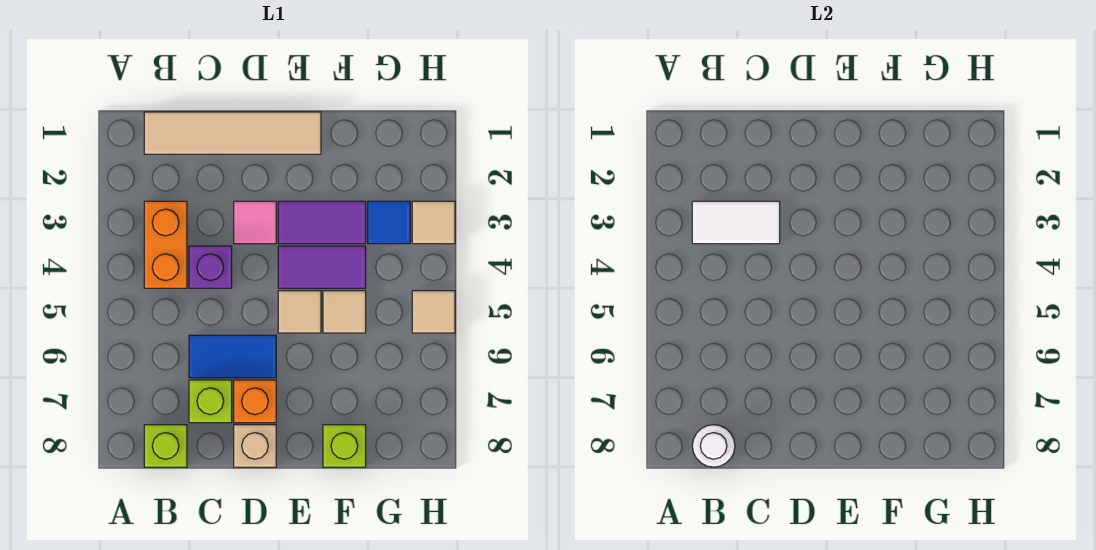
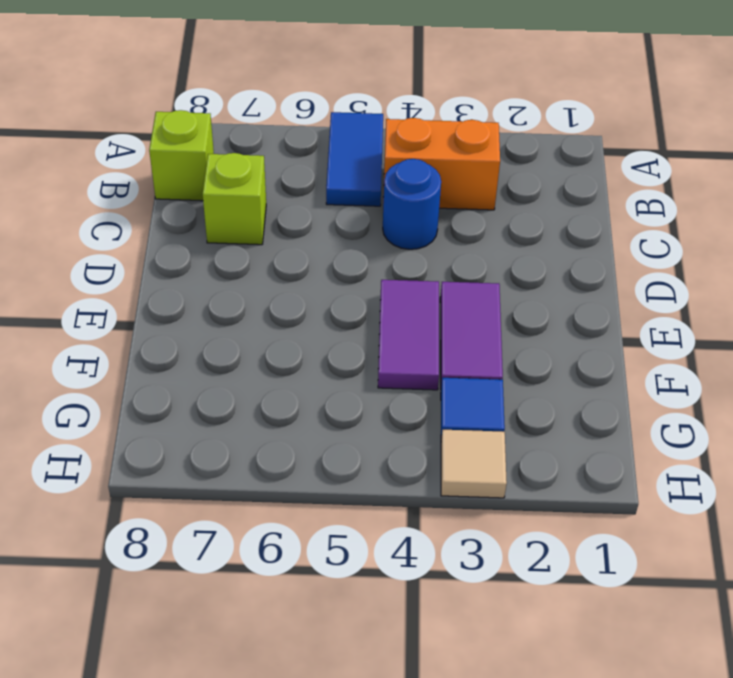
blue 1x2 tile [326,112,383,206] -> blue 1x2 tile moved to [189,335,276,378]
blue 1x1 round brick [383,159,441,249] -> purple 1x1 brick [189,246,232,288]
none -> tan 1x4 tile [144,112,321,154]
none -> pink 1x1 tile [234,201,276,244]
none -> orange 1x1 brick [234,380,276,423]

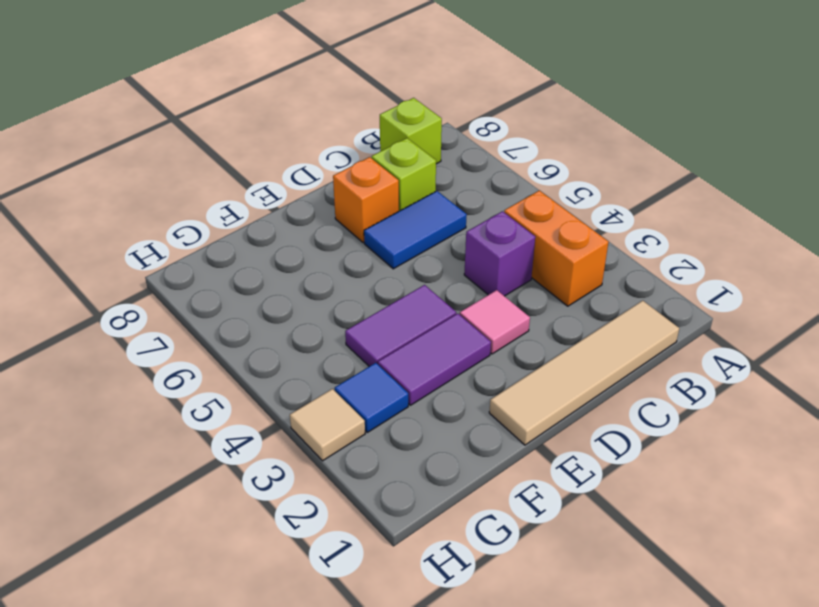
none -> tan 1x1 brick [234,425,276,467]
none -> tan 1x1 tile [278,291,321,333]
none -> tan 1x1 tile [323,291,366,333]

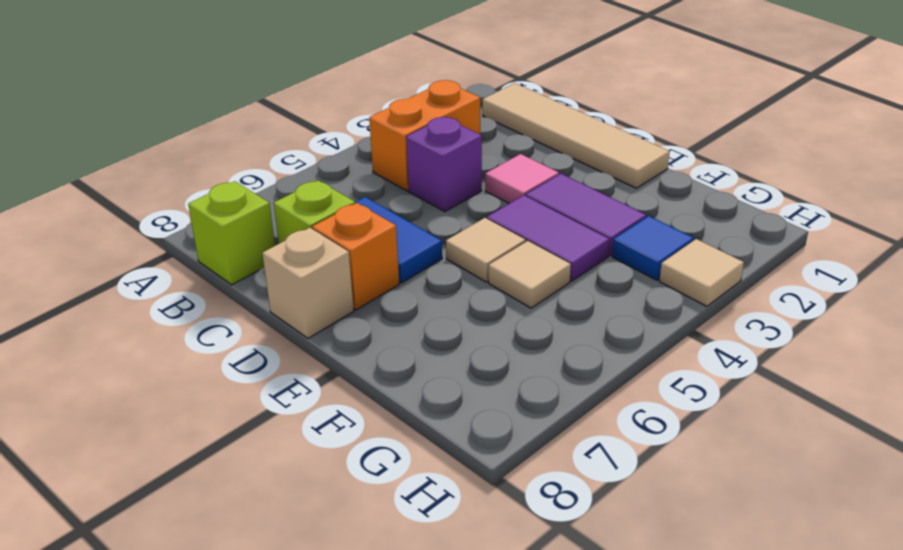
none -> lime 1x1 brick [323,425,366,467]
none -> tan 1x1 tile [412,291,455,333]
none -> white 1x2 tile [692,201,780,244]

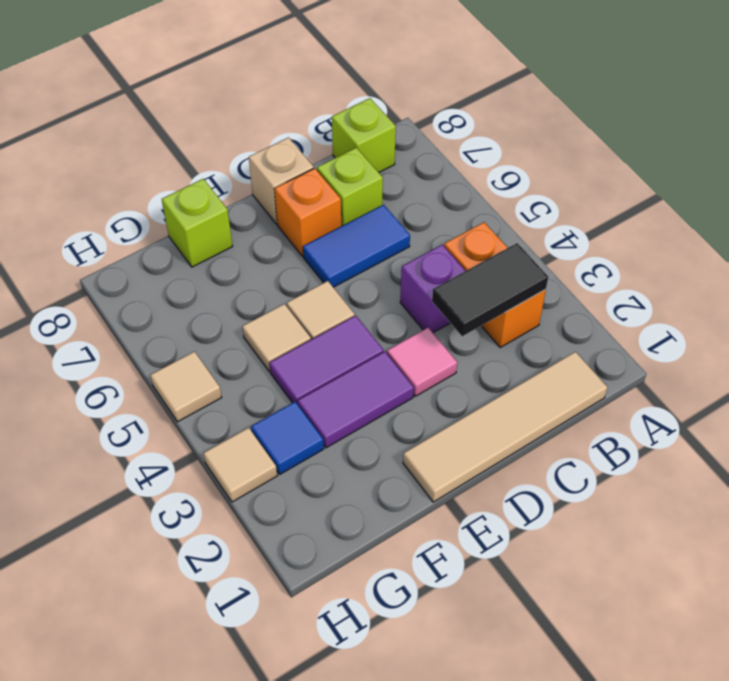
black 1x2 tile [432,243,548,336] -> white 1x2 tile [692,201,780,244]
none -> white 1x1 round brick [692,425,735,467]

